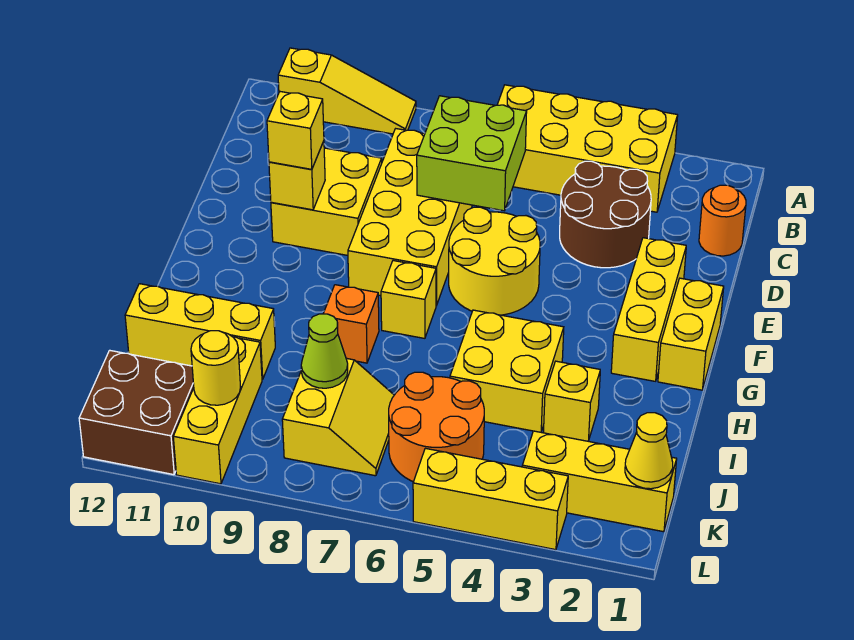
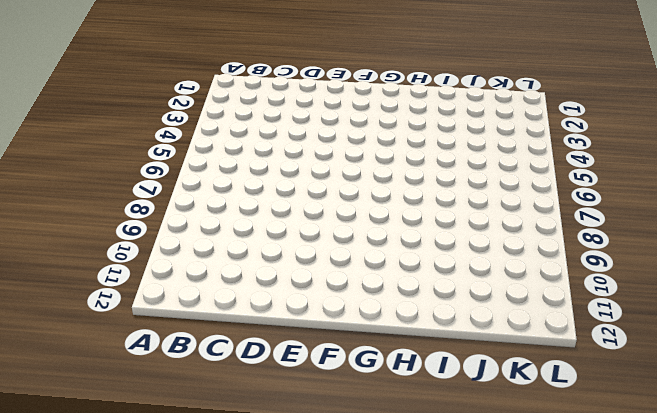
none -> yellow 2x4 brick [497,85,678,212]
none -> yellow 1x3 slope [278,48,416,134]
none -> orange 1x1 round brick [699,185,746,256]

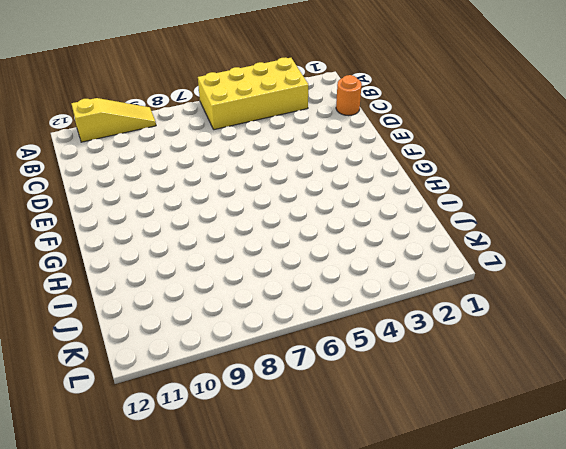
none -> brown 2x2 round brick [560,161,651,268]
none -> yellow 2x4 brick [348,129,472,306]
none -> yellow 2x2 brick [271,148,382,255]

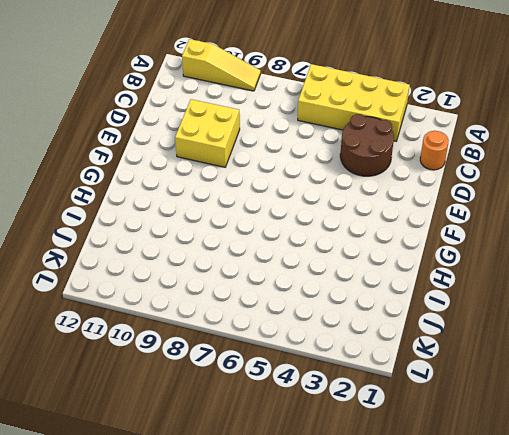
none -> yellow 2x4 brick [348,129,472,306]
none -> yellow 1x3 brick [611,238,686,381]
none -> yellow 2x2 round brick [449,207,540,315]

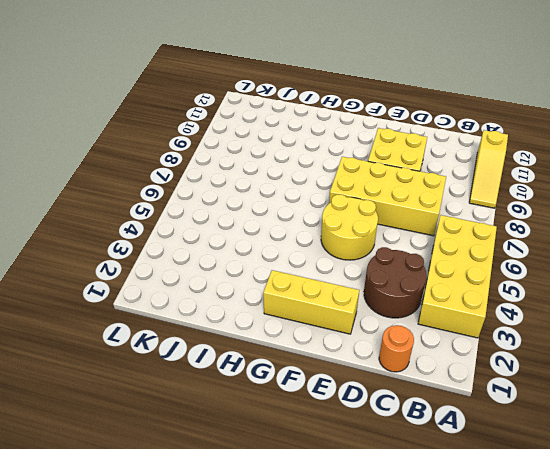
none -> yellow 1x2 brick [658,278,724,390]
none -> yellow 1x1 brick [381,261,436,338]
none -> yellow 2x2 brick [450,310,564,432]

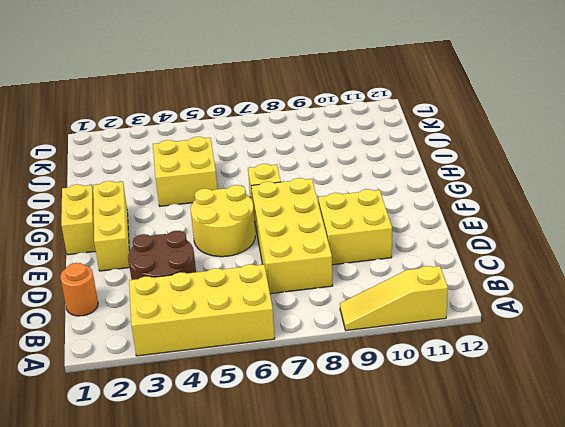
none -> orange 1x1 brick [323,285,379,363]
none -> yellow 1x1 brick [544,361,600,441]
none -> yellow 1x3 brick [125,284,275,379]

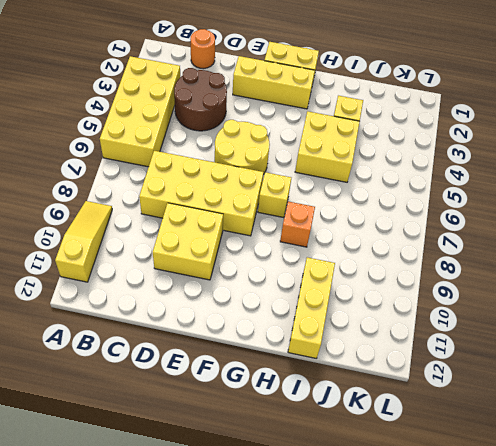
none -> orange 2x2 round brick [389,372,484,482]
none -> yellow 2x2 slope [282,358,394,476]
none -> yellow 1x3 brick [173,337,262,484]

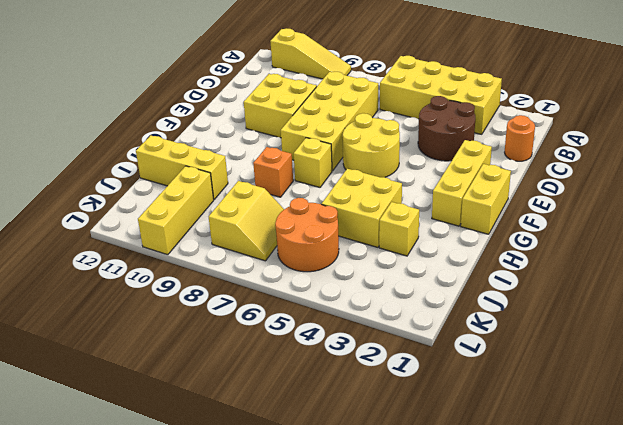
none -> yellow 1x3 brick [522,431,677,532]
none -> brown 2x2 brick [79,350,194,475]
none -> yellow 1x3 brick [413,448,568,550]

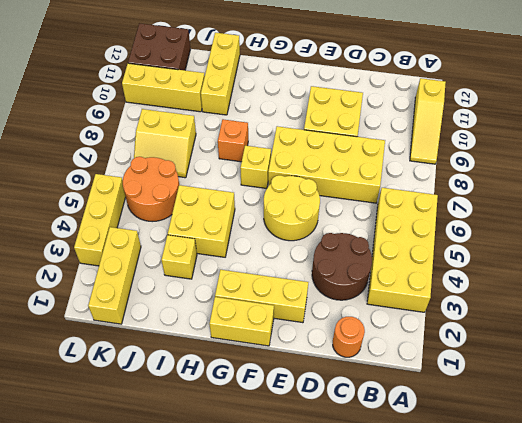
none -> lime 2x2 brick [417,96,527,211]
none -> yellow 1x1 brick [269,141,325,210]
none -> lime 1x1 cone [301,314,348,388]

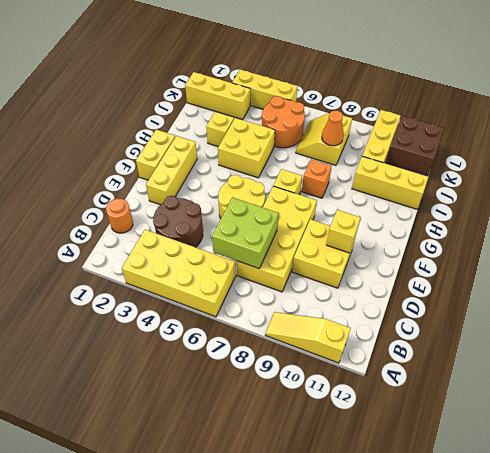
orange 1x1 cone [322,111,344,146] -> lime 1x1 cone [301,314,348,388]
none -> yellow 1x1 cone [625,413,673,489]
none -> yellow 1x1 round brick [191,331,240,405]
none -> yellow 1x1 brick [267,92,324,169]

